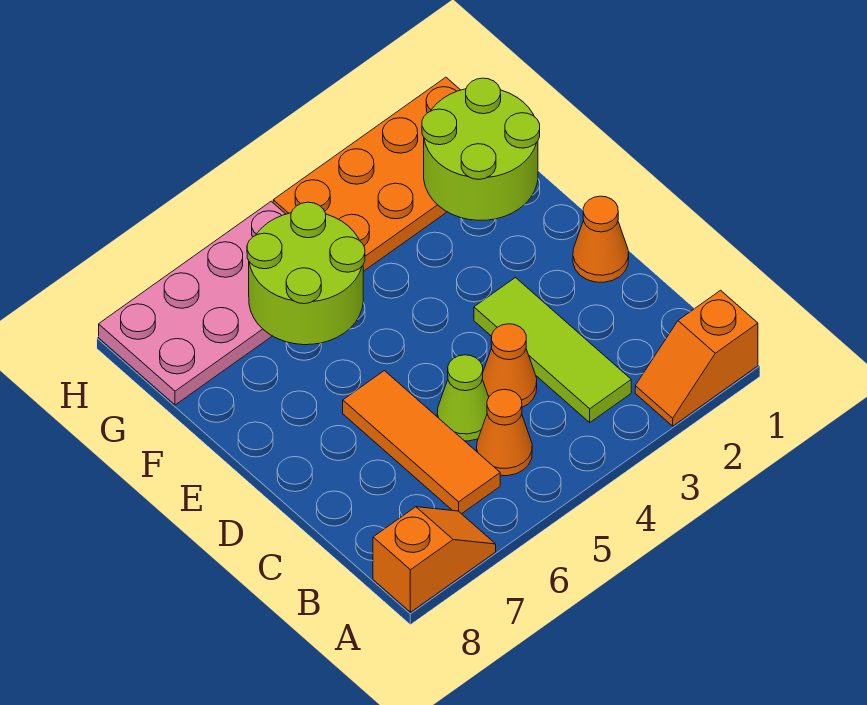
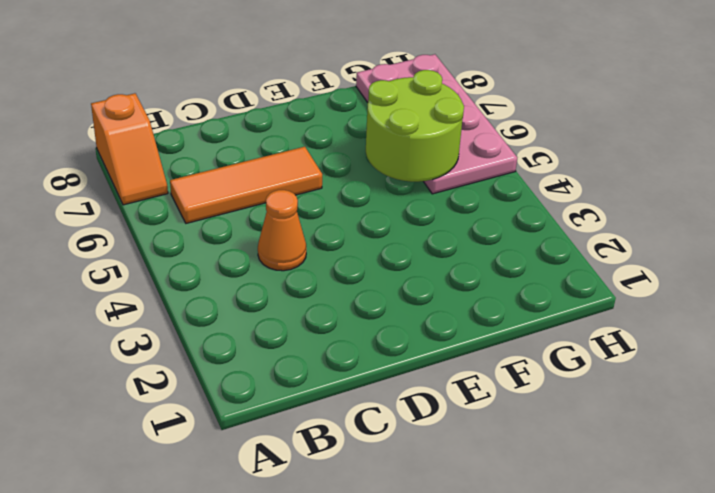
none -> orange 1x2 slope [635,290,758,426]
none -> lime 1x3 tile [474,278,631,422]
none -> orange 1x1 cone [477,390,532,476]

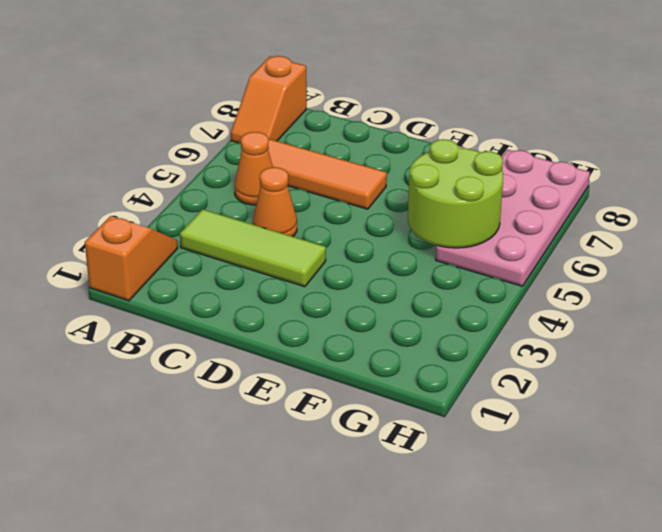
none -> lime 1x1 cone [437,355,489,441]
none -> orange 1x1 cone [573,196,629,282]
none -> orange 2x4 plate [273,77,460,271]

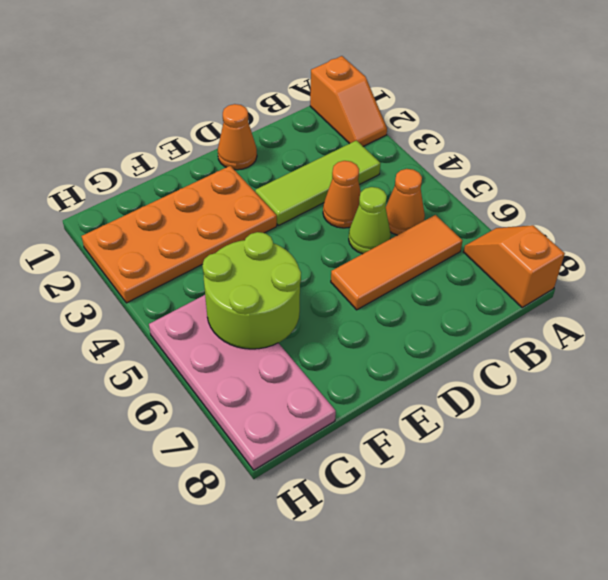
orange 2x4 plate [82,166,277,303] -> orange 2x4 plate turned to [273,77,460,271]
none -> lime 2x2 round brick [422,78,540,220]

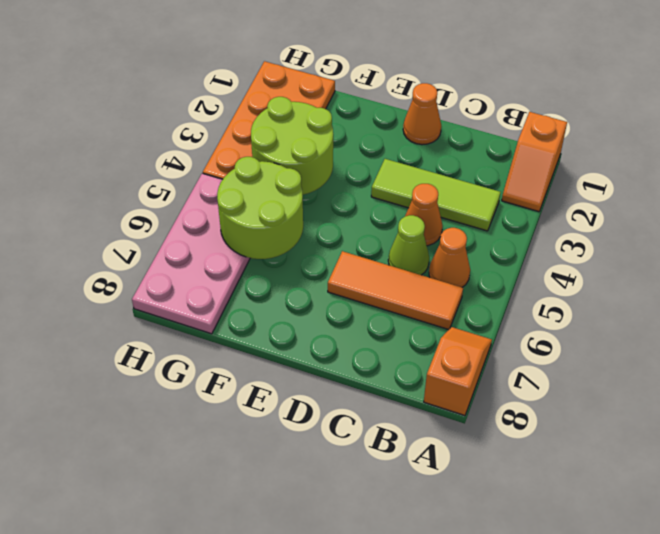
lime 2x2 round brick [251,97,333,195] -> lime 2x2 round brick moved to [422,78,540,220]

